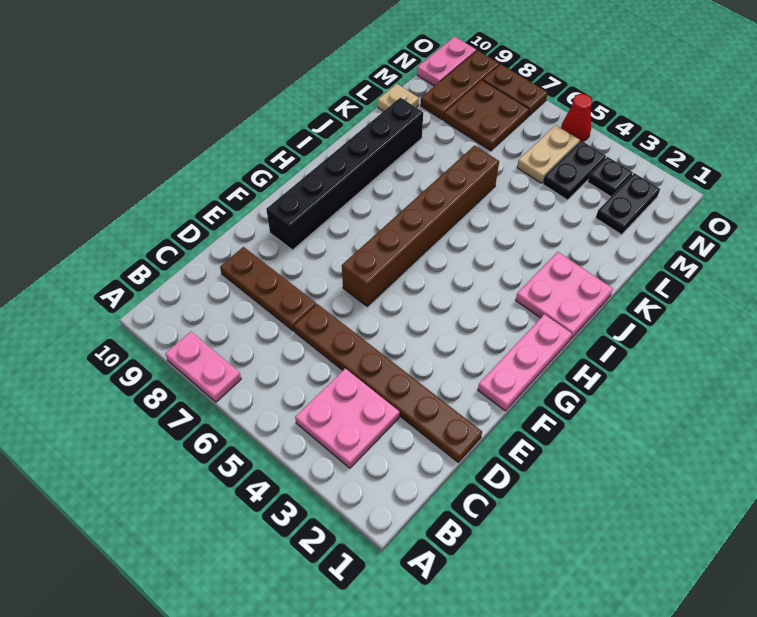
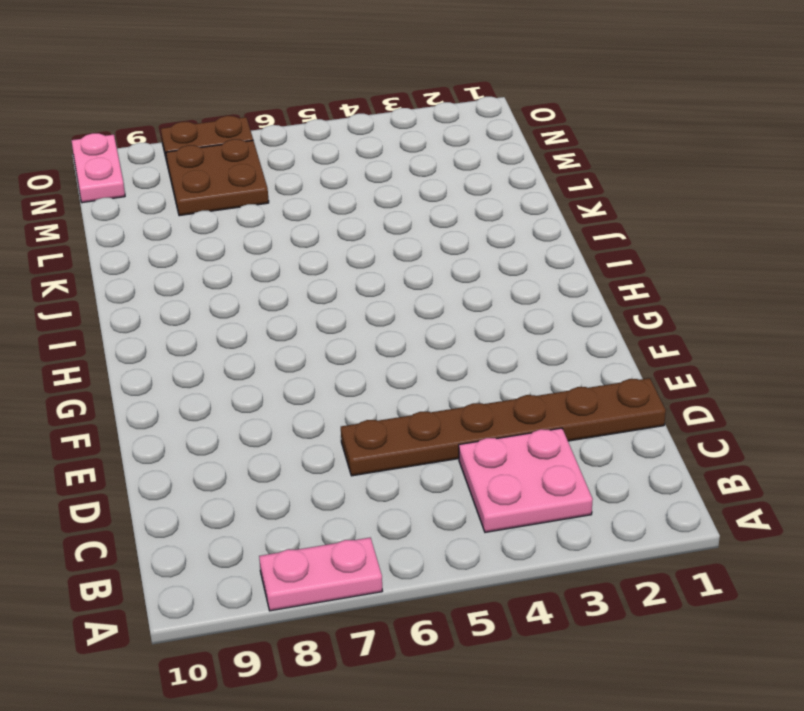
none -> brown 1x3 plate [220,247,316,331]
none -> pink 1x3 plate [478,314,572,411]
none -> brown 1x6 brick [342,145,499,306]

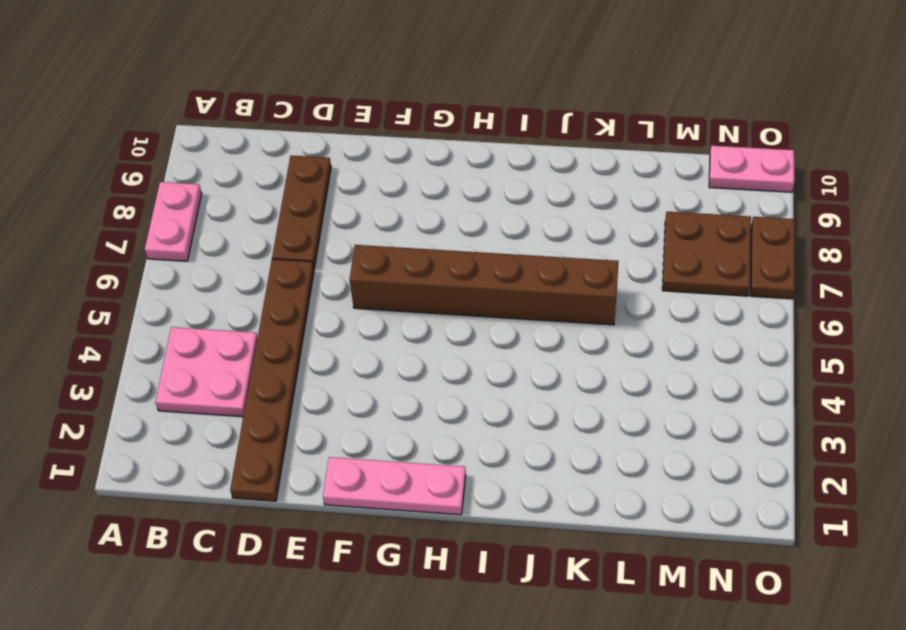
none -> black 1x6 brick [266,98,423,250]
none -> pink 2x2 plate [516,252,613,339]
none -> tan 1x1 plate [378,84,419,111]

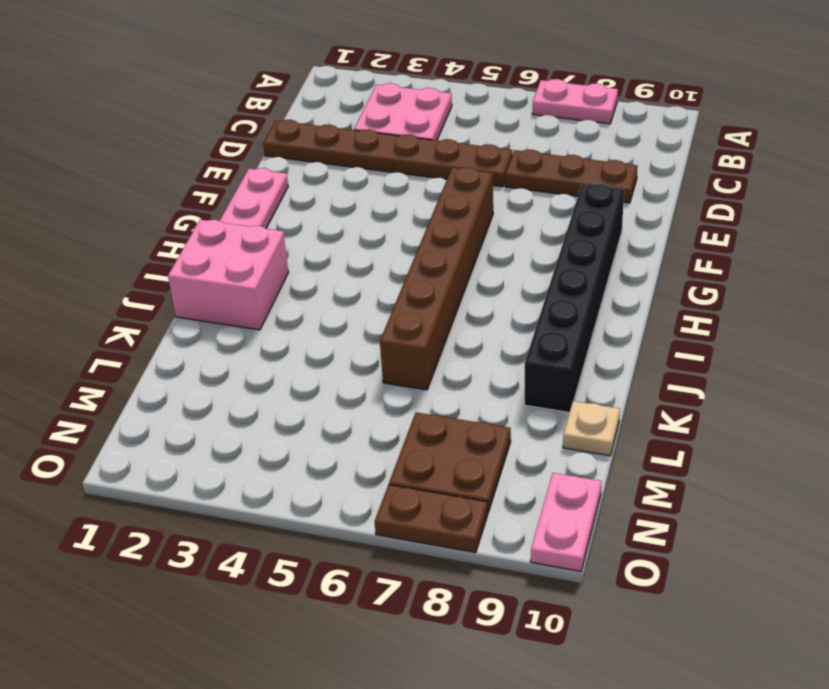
pink 2x2 brick [168,220,288,330] -> pink 2x2 plate [516,252,613,339]
none -> black 1x2 plate [596,173,660,235]
none -> black 1x2 plate [543,141,606,200]
none -> tan 1x2 plate [517,125,580,183]

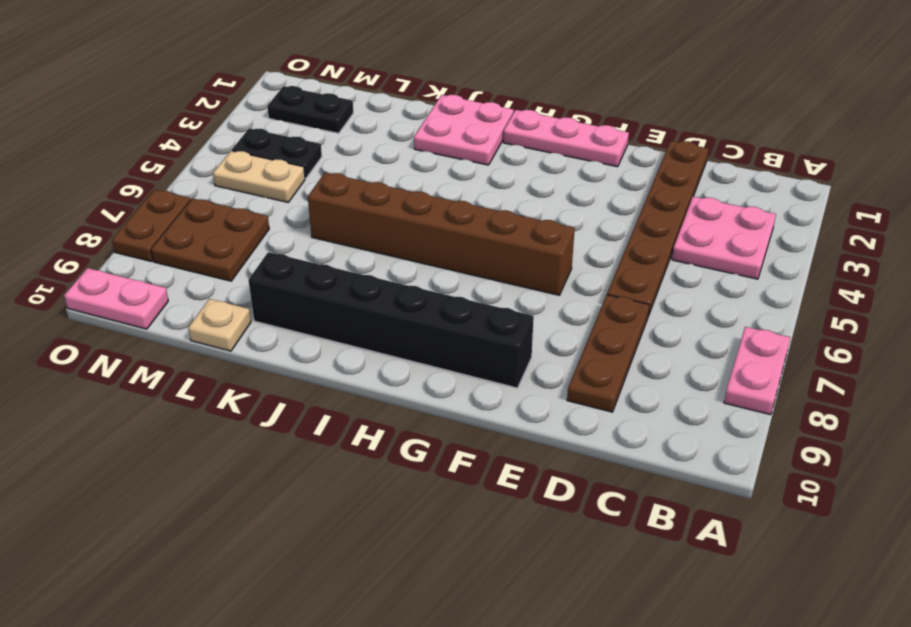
none -> brown 1x3 plate [421,50,499,120]
none -> black 1x1 plate [588,157,633,197]
none -> red 1x1 cone [561,94,592,141]

